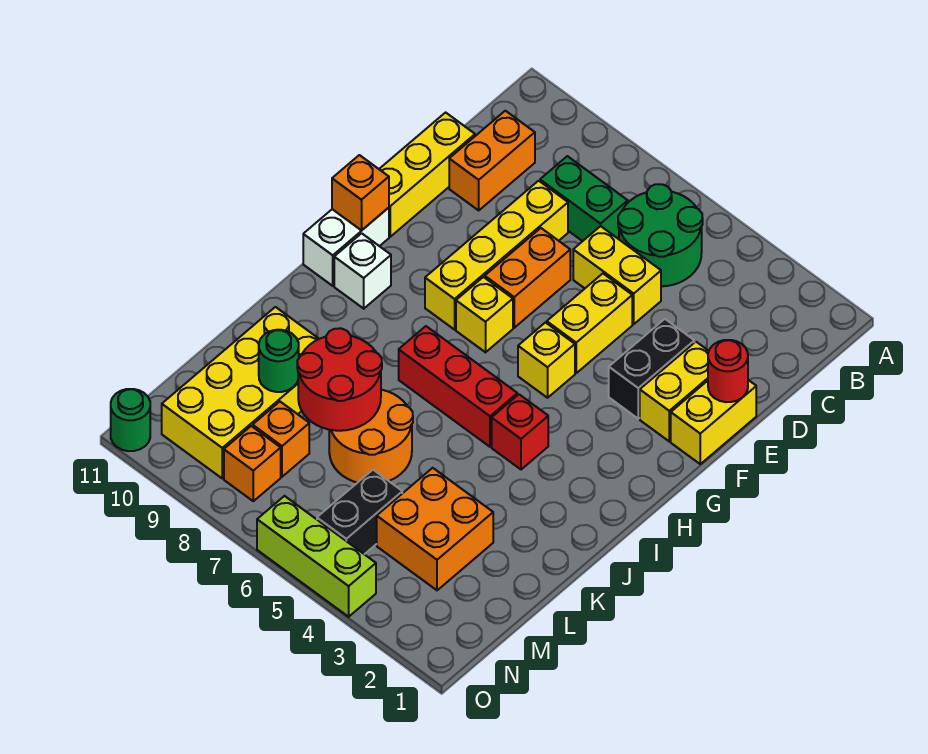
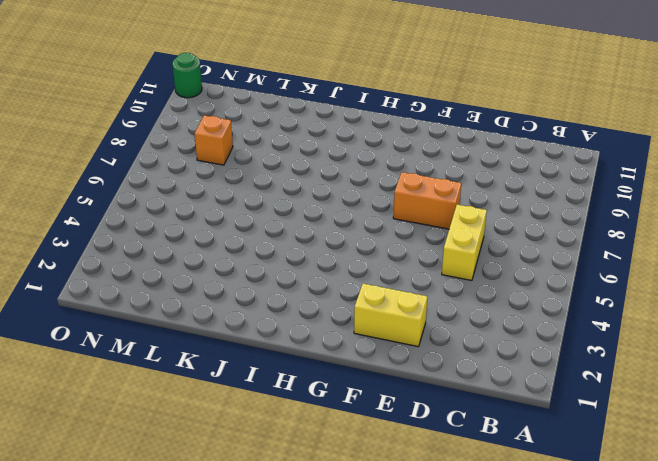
none -> green 2x2 round brick [618,184,703,286]
none -> green 1x2 brick [540,156,628,241]
none -> orange 1x2 brick [449,111,535,210]

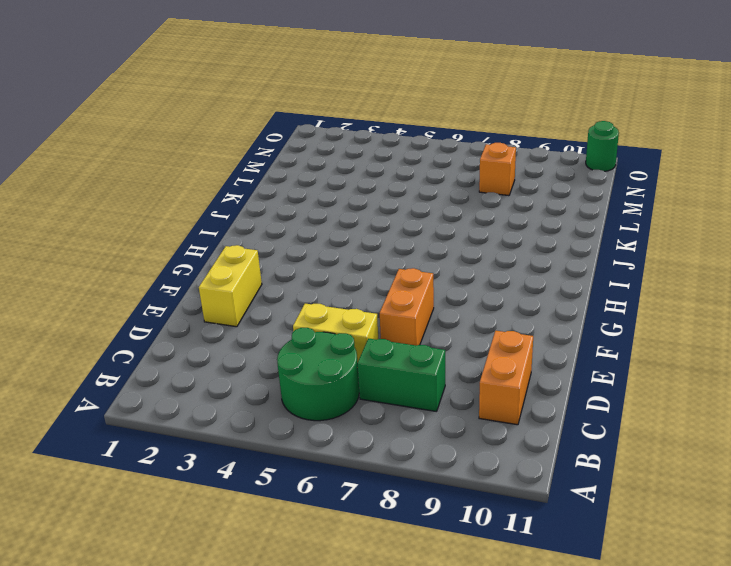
none -> yellow 1x4 brick [425,181,568,330]
none -> yellow 1x3 brick [379,113,475,237]
none -> yellow 1x2 brick [671,380,756,464]

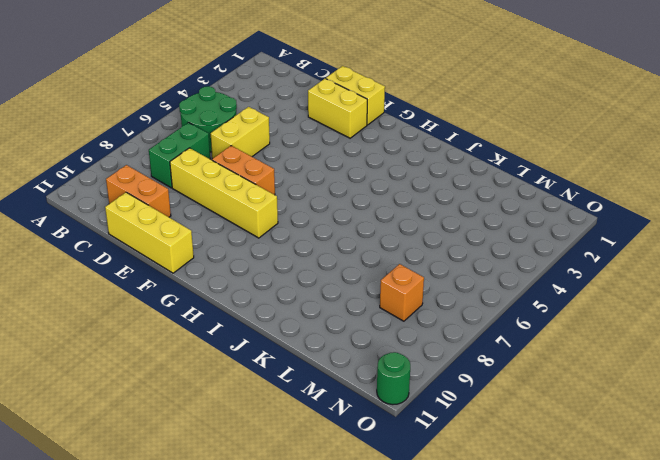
none -> black 1x2 brick [609,319,694,419]
none -> yellow 1x2 brick [547,274,632,373]
none -> yellow 1x1 brick [518,323,575,398]

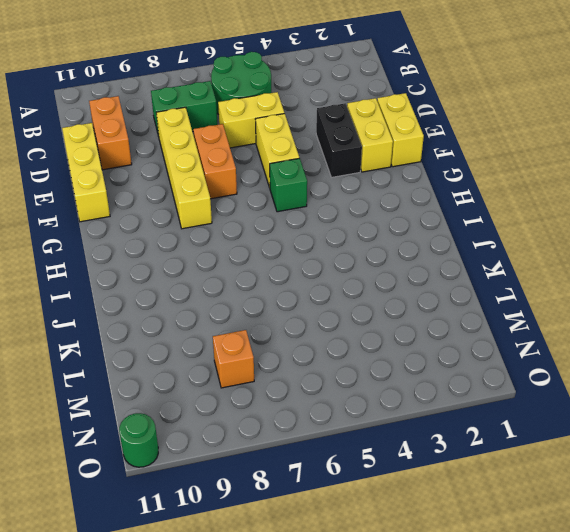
green 1x1 brick [270,158,307,212] -> yellow 1x1 brick [518,323,575,398]
none -> yellow 1x1 brick [456,277,513,352]
none -> white 1x2 brick [303,208,389,286]
none -> white 1x1 brick [334,233,391,309]

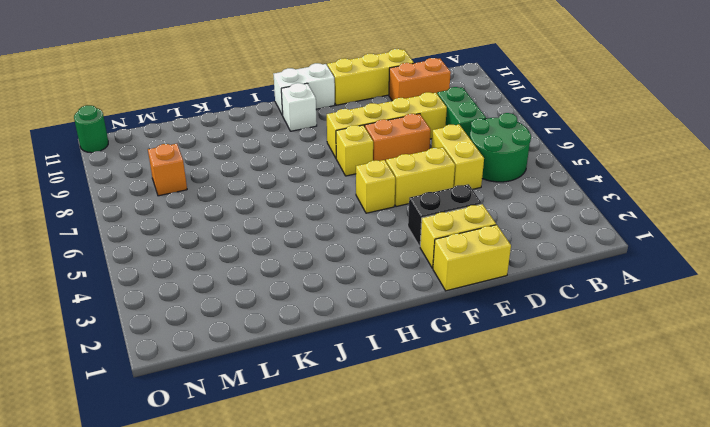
none -> red 1x1 brick [492,394,548,469]
none -> red 1x3 brick [399,326,517,447]
none -> orange 2x2 round brick [329,390,413,483]

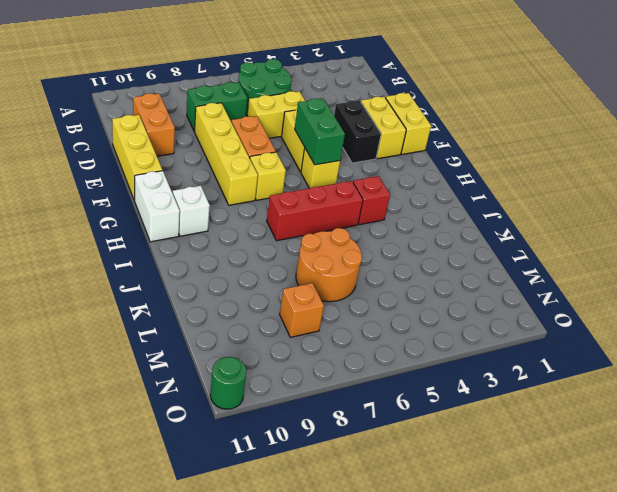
green 1x2 brick [295,98,345,165] -> none
none -> yellow 2x4 brick [162,307,319,478]
none -> orange 2x2 brick [377,468,493,590]
none -> black 1x2 brick [317,470,402,554]

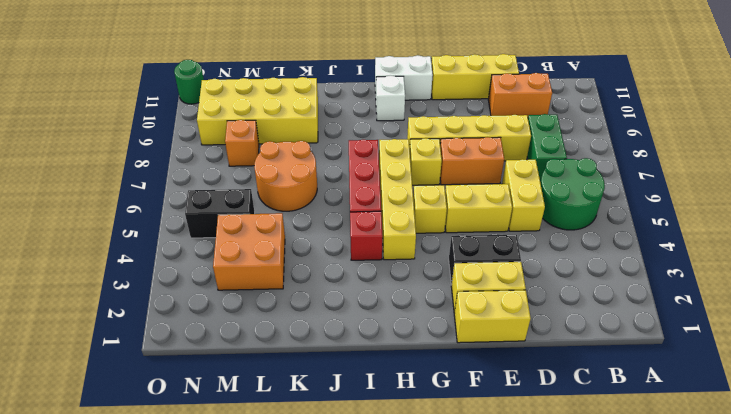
yellow 1x4 brick [379,139,416,260] -> none
none -> orange 1x1 brick [224,426,281,501]
none -> lime 1x3 brick [257,496,376,617]
none -> red 1x1 round brick [708,340,748,402]

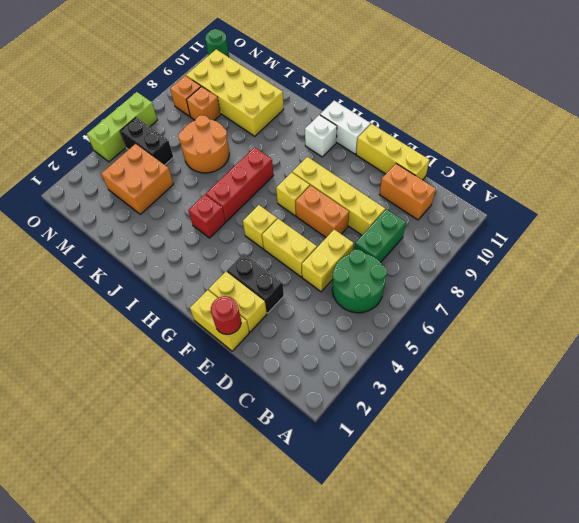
none -> orange 1x1 brick [332,155,389,230]
none -> red 2x2 round brick [297,328,382,431]
none -> green 1x1 round brick [259,330,299,392]

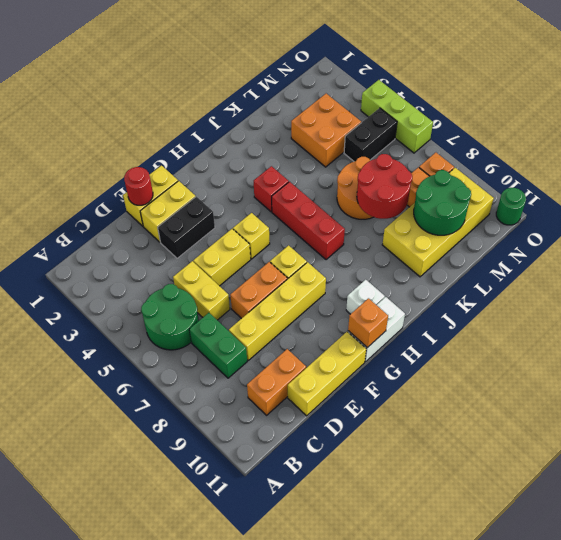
green 2x2 round brick [414,170,471,235] -> green 1x1 round brick [259,330,299,392]

